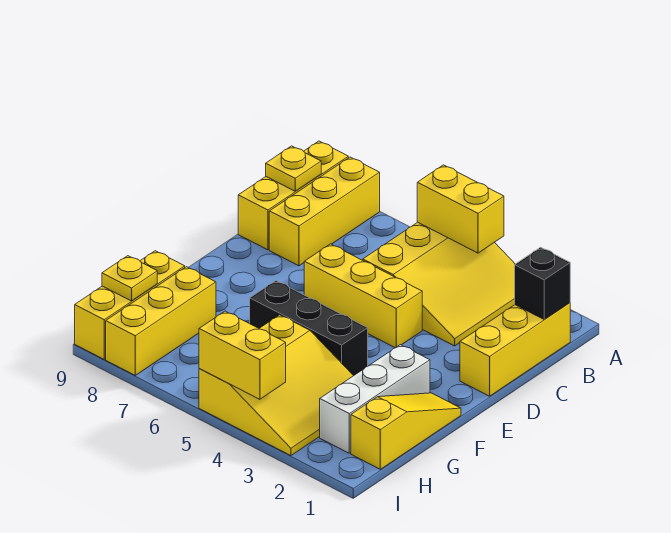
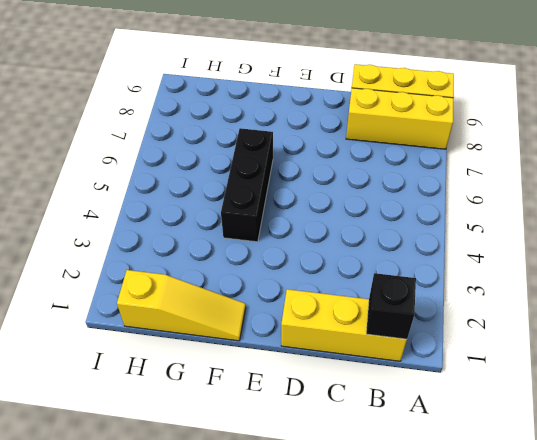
none -> yellow 3x3 slope [363,222,515,346]
none -> yellow 1x3 brick [304,244,422,348]
none -> white 1x3 brick [320,345,430,453]

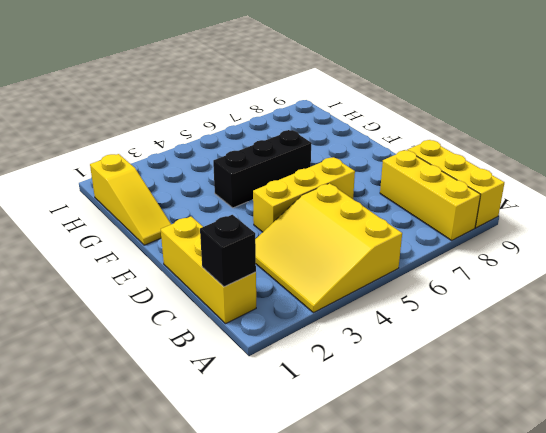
none -> white 1x3 brick [320,345,430,453]
none -> yellow 3x3 slope [199,315,353,456]
none -> yellow 1x3 brick [106,267,216,375]

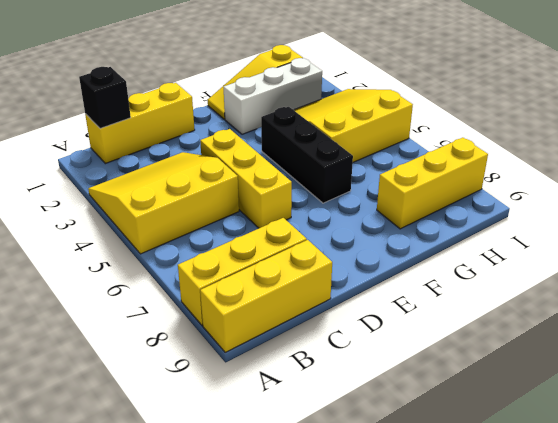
none -> yellow 1x3 brick [75,251,185,359]
none -> yellow 1x2 brick [417,165,504,253]
none -> yellow 1x1 plate [266,146,321,191]

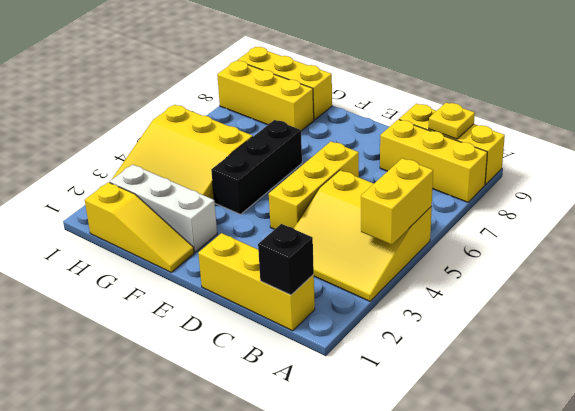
none -> yellow 1x1 plate [102,256,157,301]
none -> yellow 1x2 brick [199,311,286,399]

